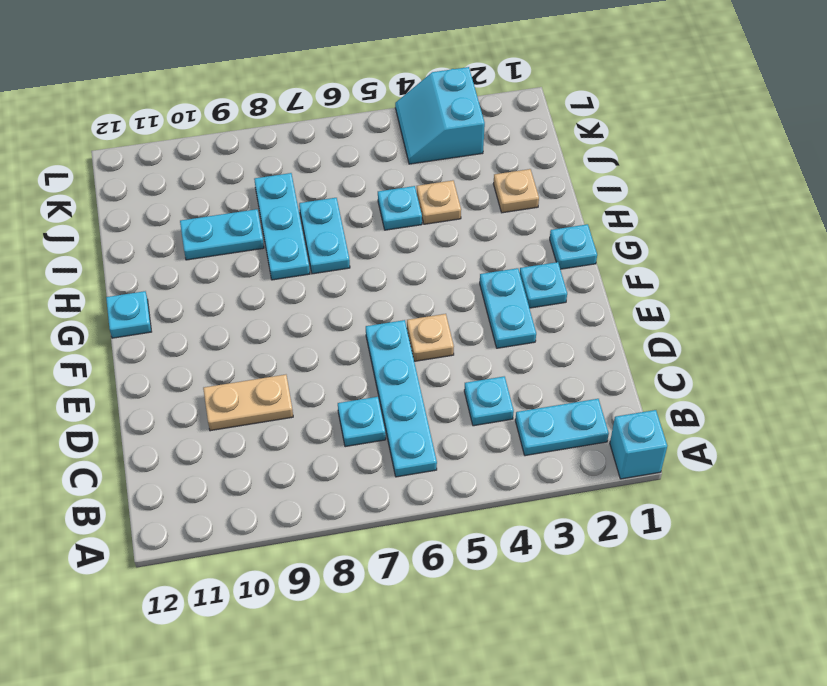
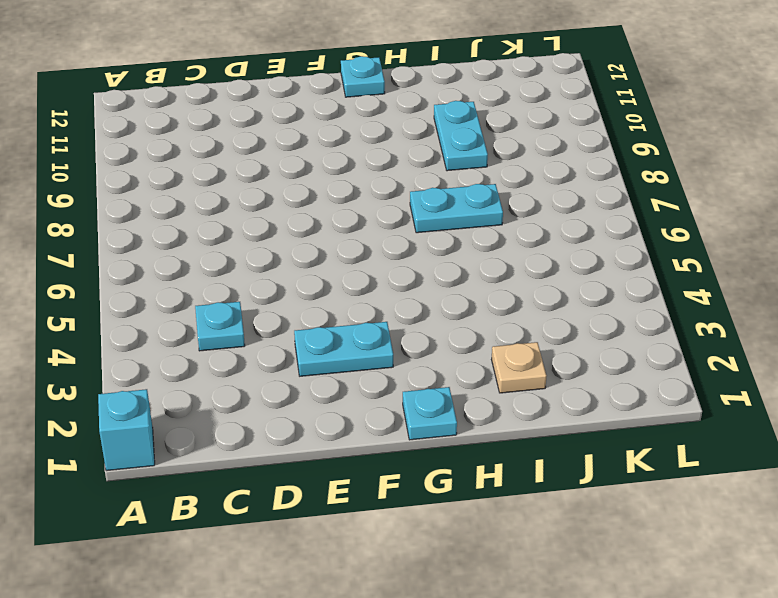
none -> cyan 1x2 plate [515,399,609,456]
none -> cyan 1x4 plate [366,320,437,477]
none -> cyan 1x1 plate [338,397,386,447]

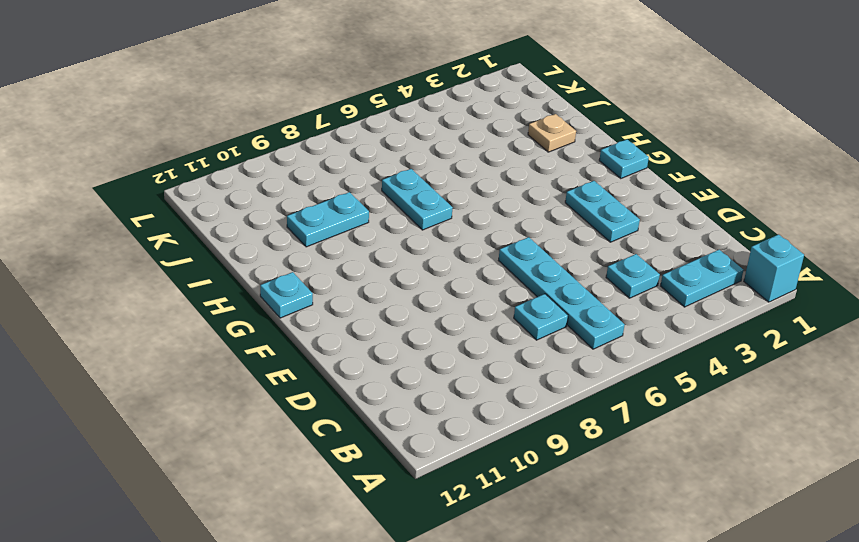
none -> tan 1x2 plate [203,375,293,431]
none -> tan 1x1 plate [407,314,454,361]
none -> cyan 1x1 plate [520,262,567,308]

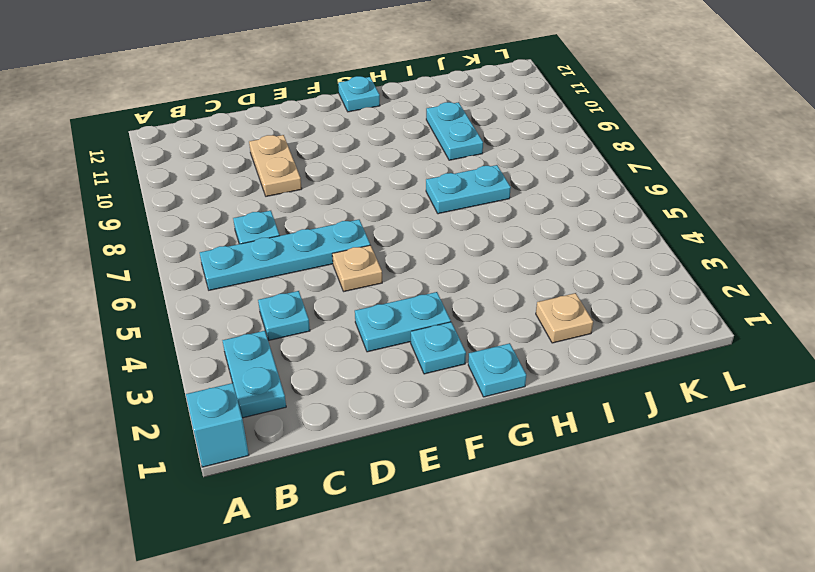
none -> cyan 1x3 plate [254,173,310,280]
none -> tan 1x1 plate [417,180,461,224]
none -> cyan 1x1 plate [378,186,422,230]

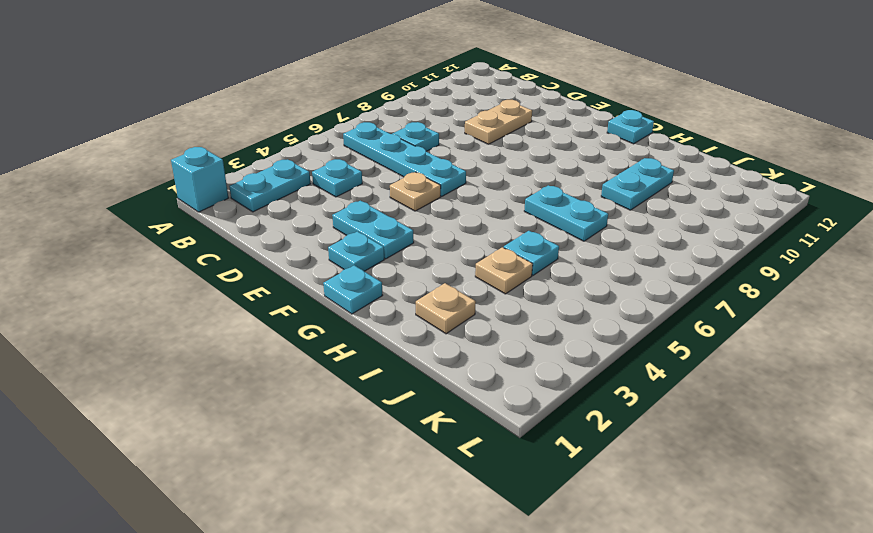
none -> cyan 1x3 plate [254,173,310,280]
none -> cyan 2x2 slope [395,67,485,164]

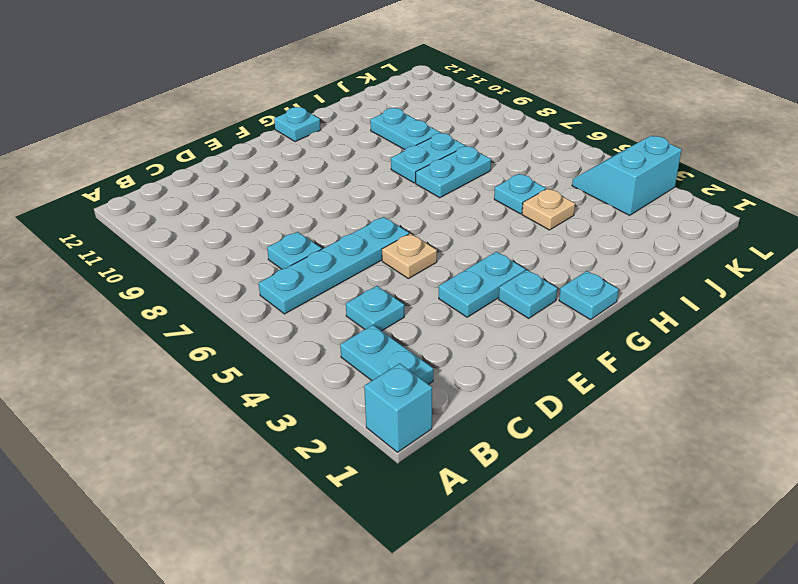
cyan 1x2 plate [391,133,465,183] -> cyan 1x3 plate [254,173,310,280]
none -> tan 1x2 plate [203,375,293,431]
none -> tan 1x1 plate [493,169,539,213]

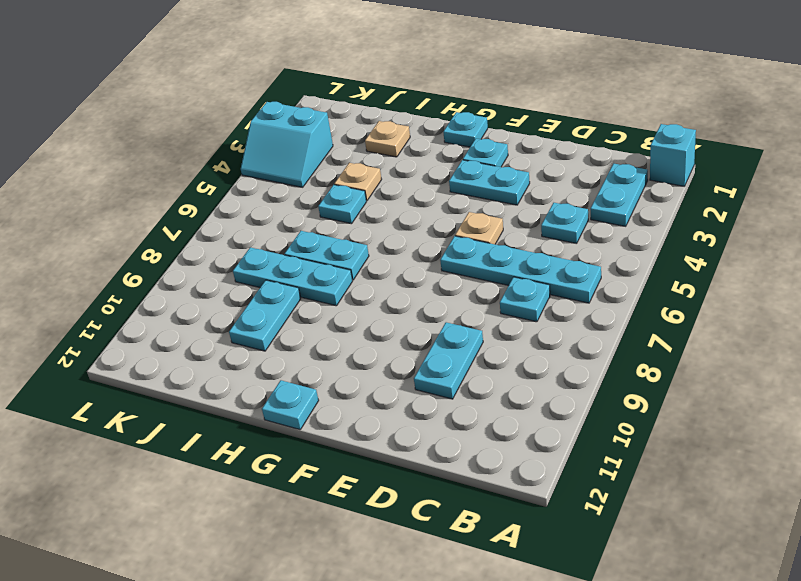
cyan 1x2 plate [414,322,483,399] -> tan 1x2 plate [203,375,293,431]

